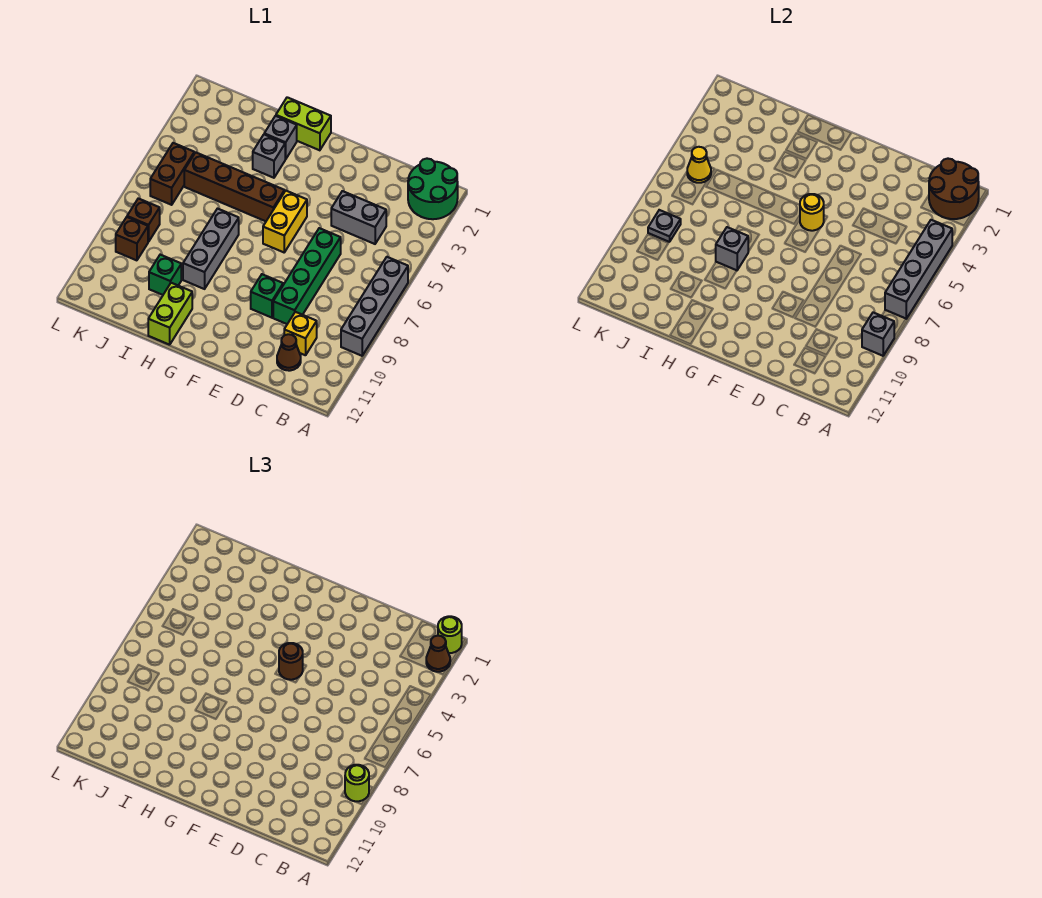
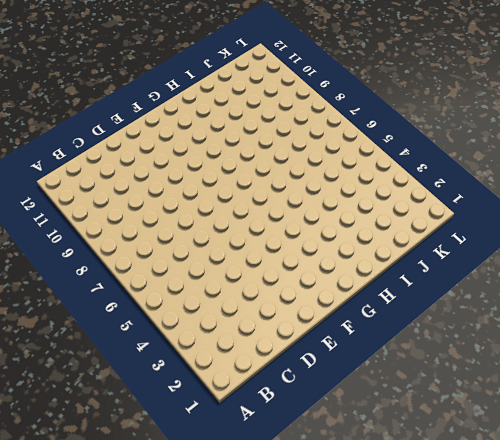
none -> green 2x2 round brick [408,159,458,219]
none -> grey 1x4 brick [341,257,408,356]
none -> grey 1x2 brick [331,191,386,244]

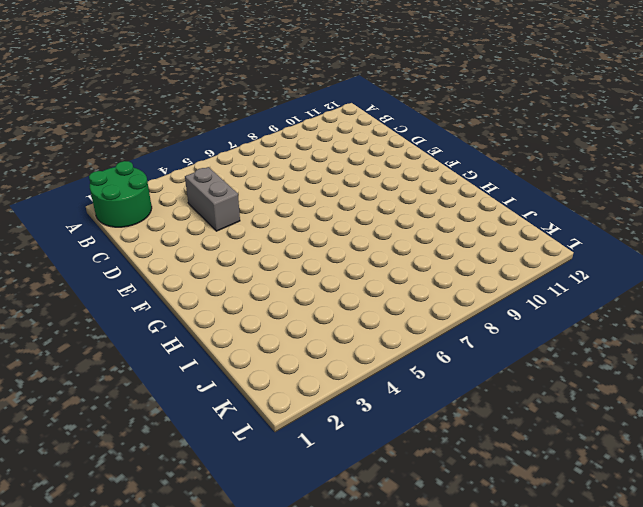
none -> grey 1x4 brick [341,257,408,356]
none -> yellow 1x1 brick [284,312,317,355]
none -> brown 1x1 cone [277,334,301,371]

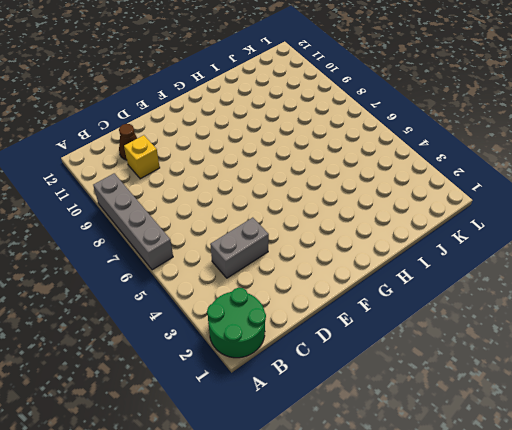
none -> green 1x4 brick [273,228,341,324]
none -> green 1x1 brick [251,274,283,318]
none -> yellow 1x2 brick [263,191,307,252]

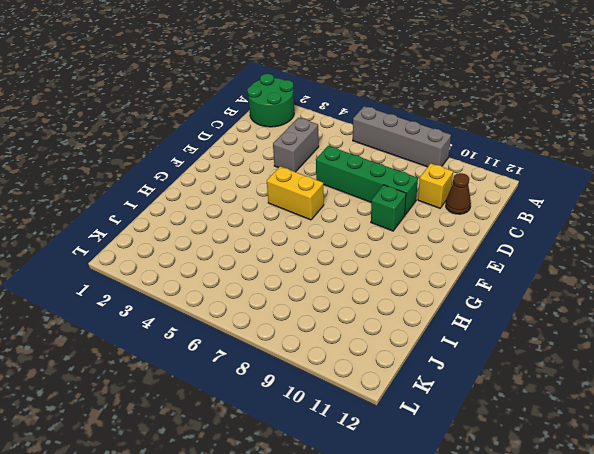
none -> lime 1x2 brick [276,97,331,150]
none -> brown 1x4 brick [184,152,285,221]
none -> grey 1x1 brick [264,116,297,159]

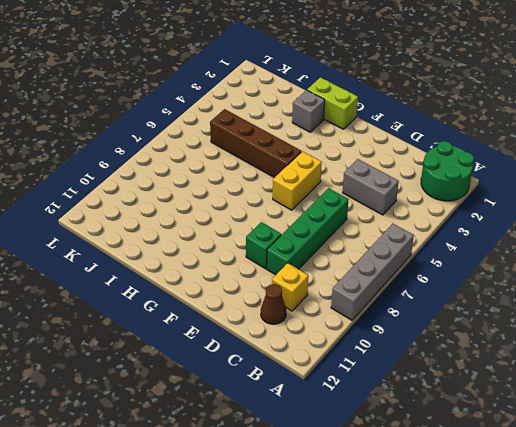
none -> grey 1x1 brick [253,135,285,178]
none -> grey 1x3 brick [183,209,239,289]
none -> lime 1x2 brick [148,283,192,345]

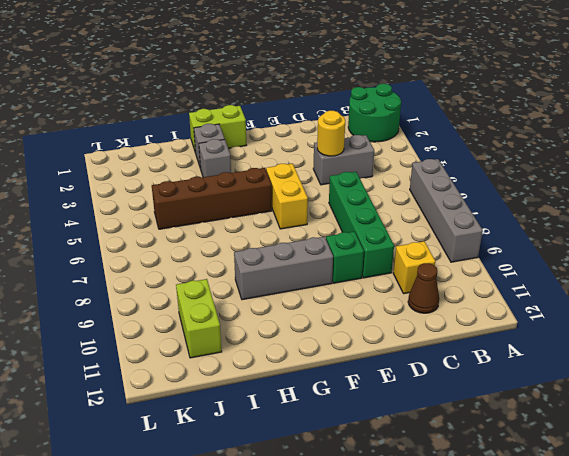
yellow 1x1 round brick [317,111,345,156] -> yellow 1x1 round brick moved to [800,194,824,231]
grey 1x3 brick [234,237,333,300] -> grey 1x3 brick turned to [183,209,239,289]
lime 1x2 brick [176,279,222,358] -> lime 1x2 brick moved to [148,283,192,345]
none -> green 1x1 brick [149,255,181,295]
none -> brown 1x2 brick [150,143,194,205]
none -> brown 1x1 brick [127,198,160,242]

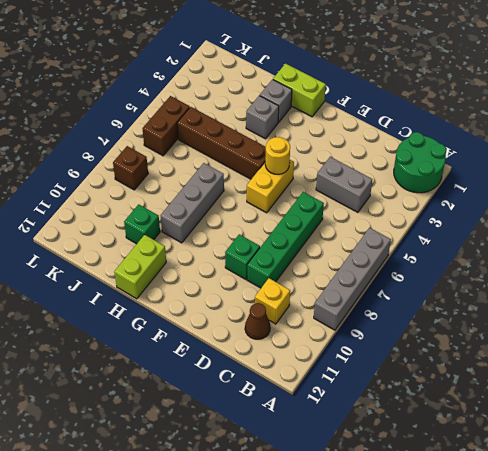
none -> brown 1x1 brick [116,217,148,260]
none -> brown 2x2 round brick [929,159,979,219]
none -> grey 1x4 brick [885,220,952,319]

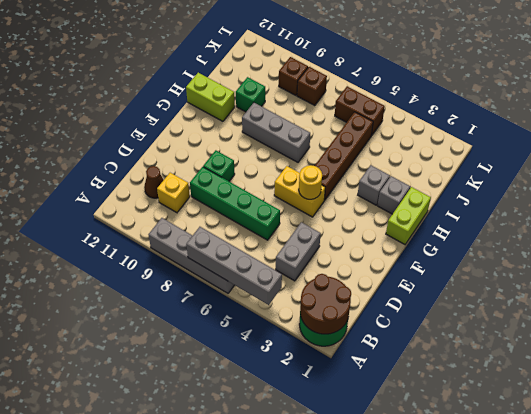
none -> grey 1x1 brick [862,312,894,356]
none -> grey 1x1 brick [716,227,748,270]
none -> yellow 1x1 cone [687,147,711,183]

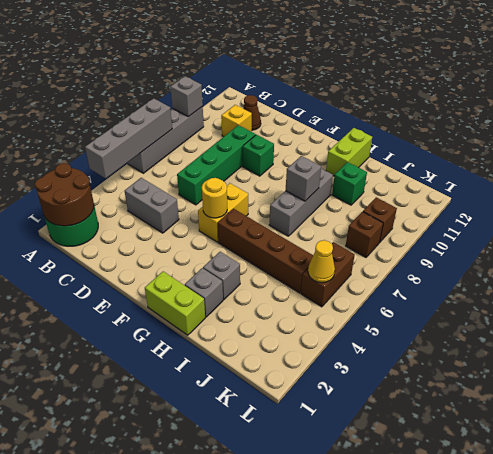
none -> grey 1x1 plate [648,210,681,242]
none -> lime 1x1 round brick [438,616,462,653]
none -> brown 1x1 cone [426,636,450,672]

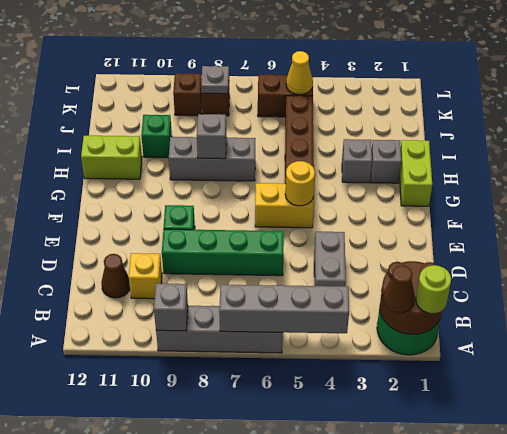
none -> lime 1x1 round brick [345,765,369,801]
none -> brown 1x1 round brick [279,643,303,680]

